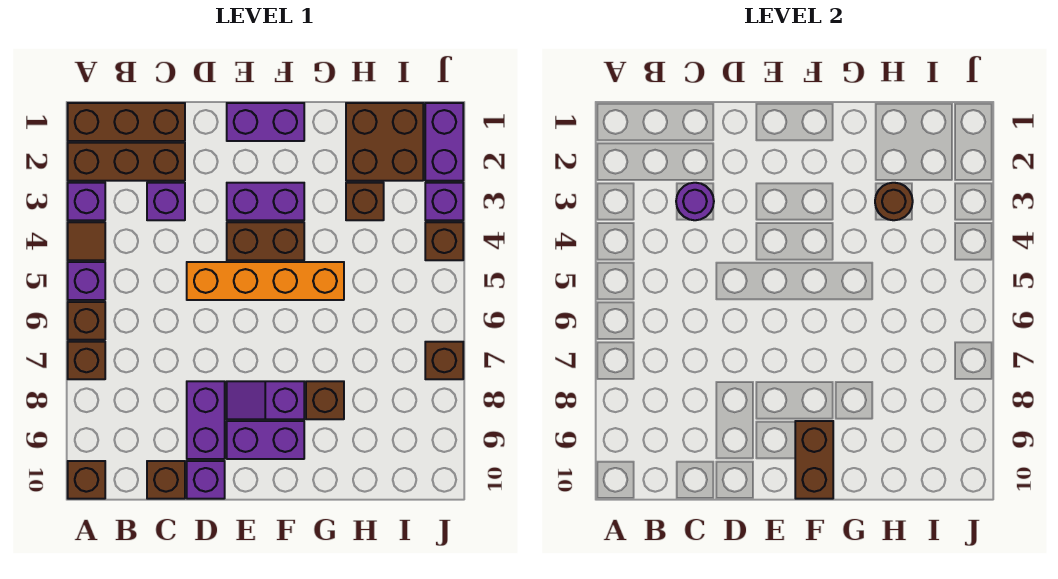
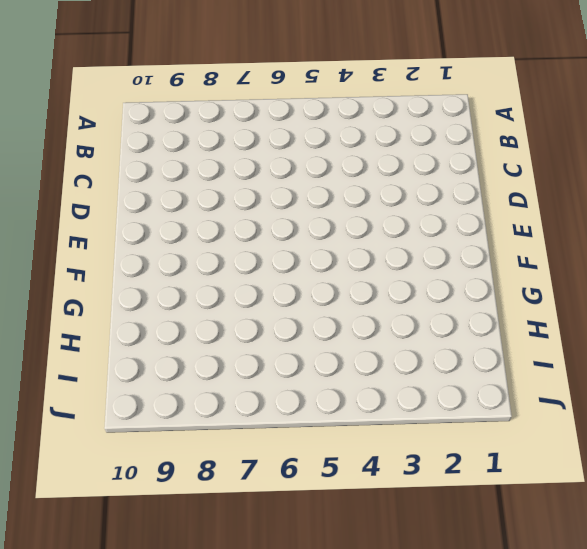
none -> brown 1x3 brick [68,103,185,141]
none -> brown 1x3 brick [68,143,185,181]
none -> purple 1x1 brick [68,183,105,220]

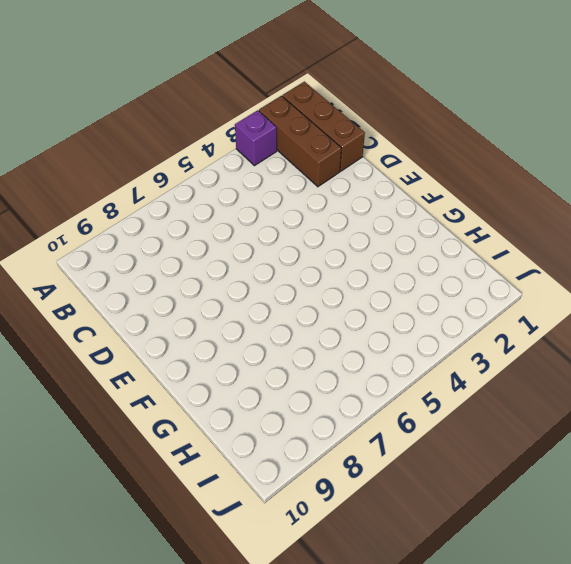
none -> brown 1x1 tile [68,222,105,260]
none -> purple 1x1 brick [68,262,105,300]
none -> brown 1x1 brick [68,302,105,340]

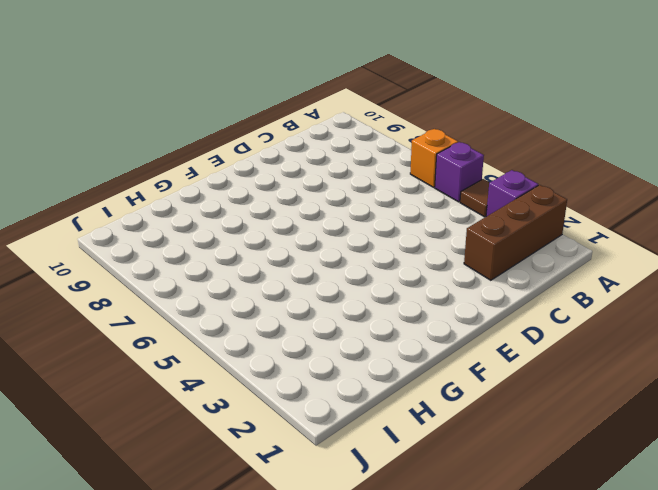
orange 1x1 brick [410,129,458,187] -> brown 1x1 brick [68,302,105,340]
none -> brown 1x3 brick [68,103,185,141]
none -> brown 1x1 brick [68,342,105,379]
none -> brown 1x1 brick [68,461,105,499]

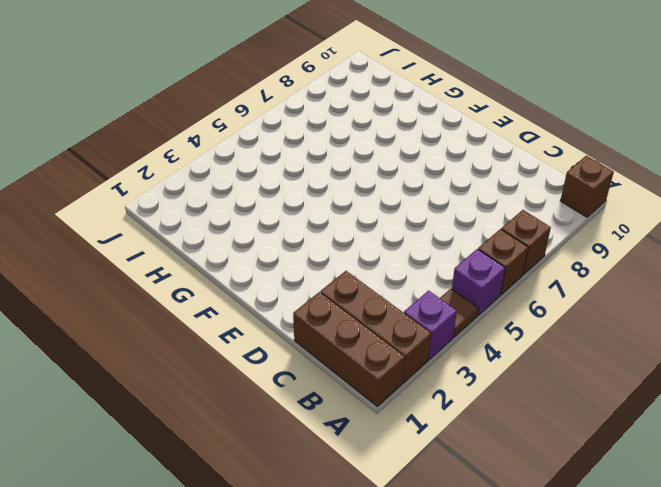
none -> purple 1x1 brick [147,183,185,220]
none -> brown 1x1 brick [147,461,185,499]
none -> orange 1x4 brick [187,262,344,300]

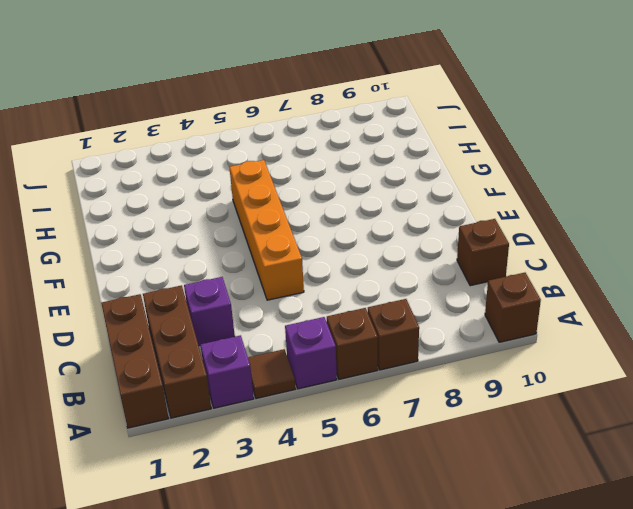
none -> purple 1x2 brick [187,381,225,459]
none -> purple 1x1 brick [187,461,225,499]
none -> purple 1x2 brick [227,103,304,141]

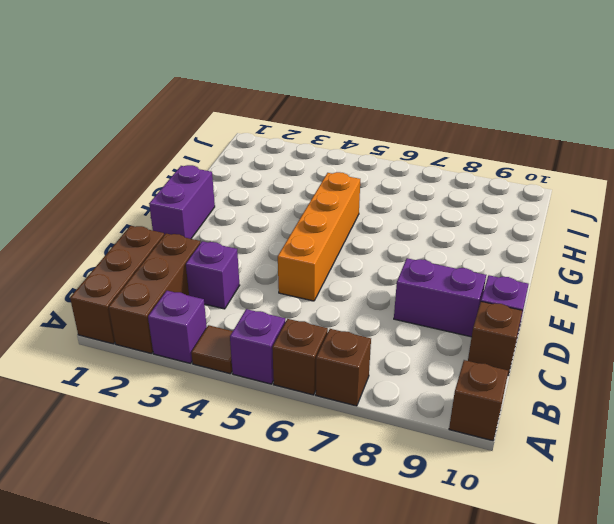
none -> purple 1x2 brick [227,183,304,220]
none -> brown 1x2 brick [227,222,304,260]
none -> purple 1x2 slope [227,381,304,419]

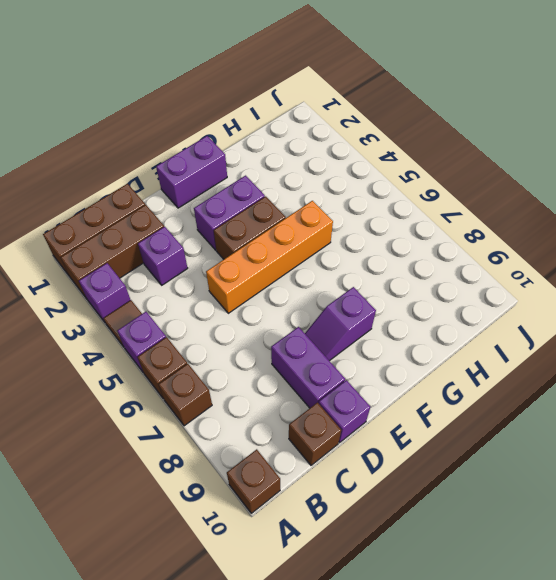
none -> purple 1x2 brick [227,421,304,459]
none -> brown 1x1 brick [306,381,344,419]
none -> brown 2x2 brick [346,103,423,181]

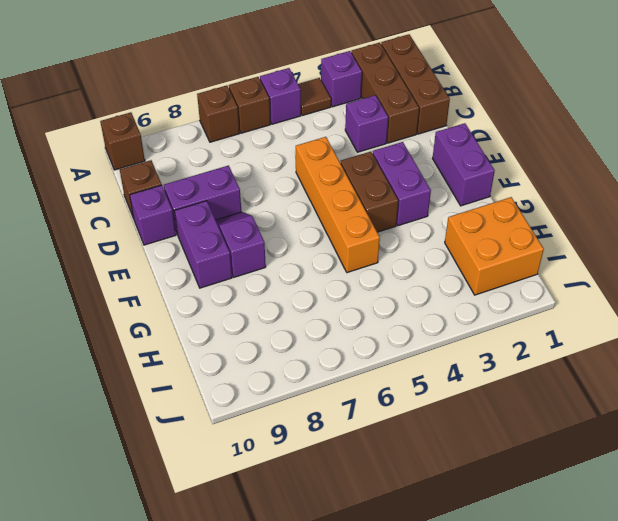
orange 2x2 brick [445,197,544,295] -> brown 2x2 brick [346,103,423,181]
none -> brown 1x1 brick [306,381,344,419]
none -> brown 1x1 brick [346,183,384,220]
none -> purple 1x2 brick [425,103,463,181]

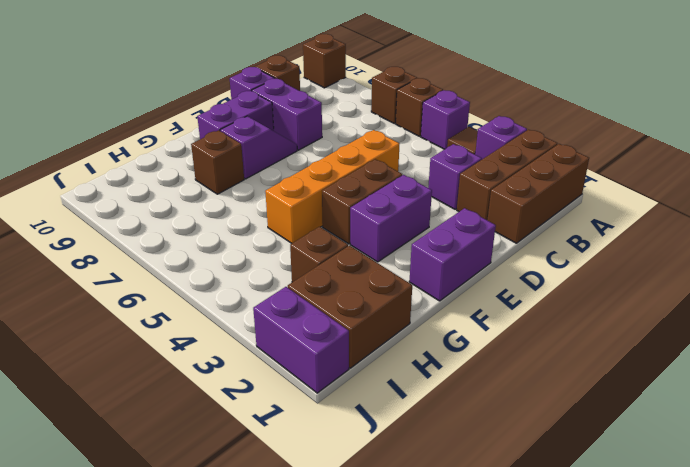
none -> purple 1x1 brick [425,183,463,220]
none -> brown 1x1 brick [425,222,463,260]
none -> brown 1x1 brick [425,342,463,379]

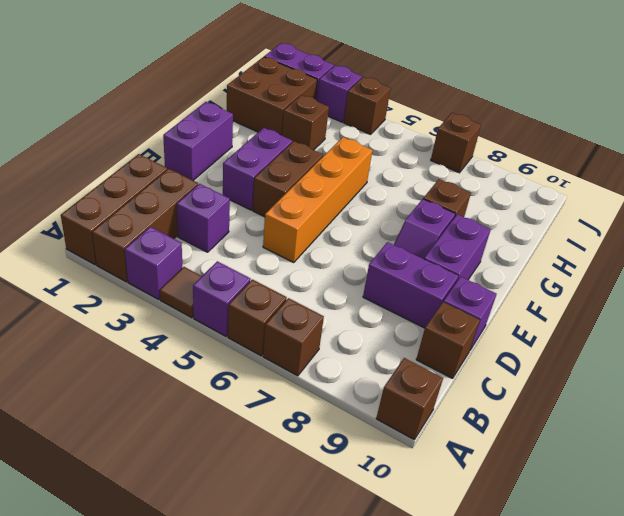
none -> purple 1x1 round brick [676,183,714,220]
none -> brown 1x2 brick [795,421,833,499]
none -> brown 1x1 round brick [875,183,913,220]

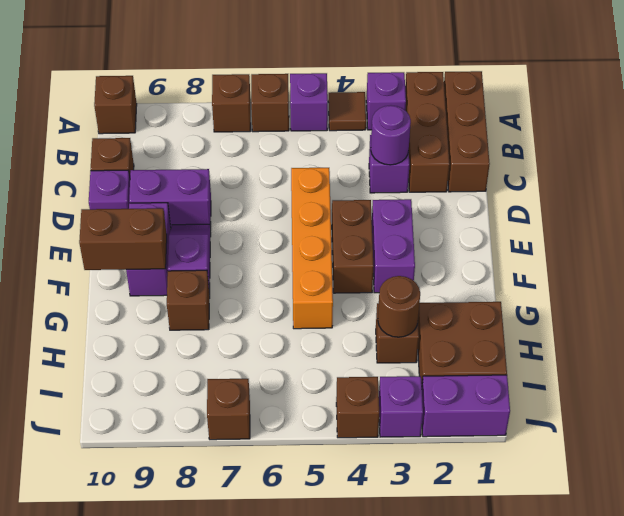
none -> purple 1x2 brick [227,103,304,141]

